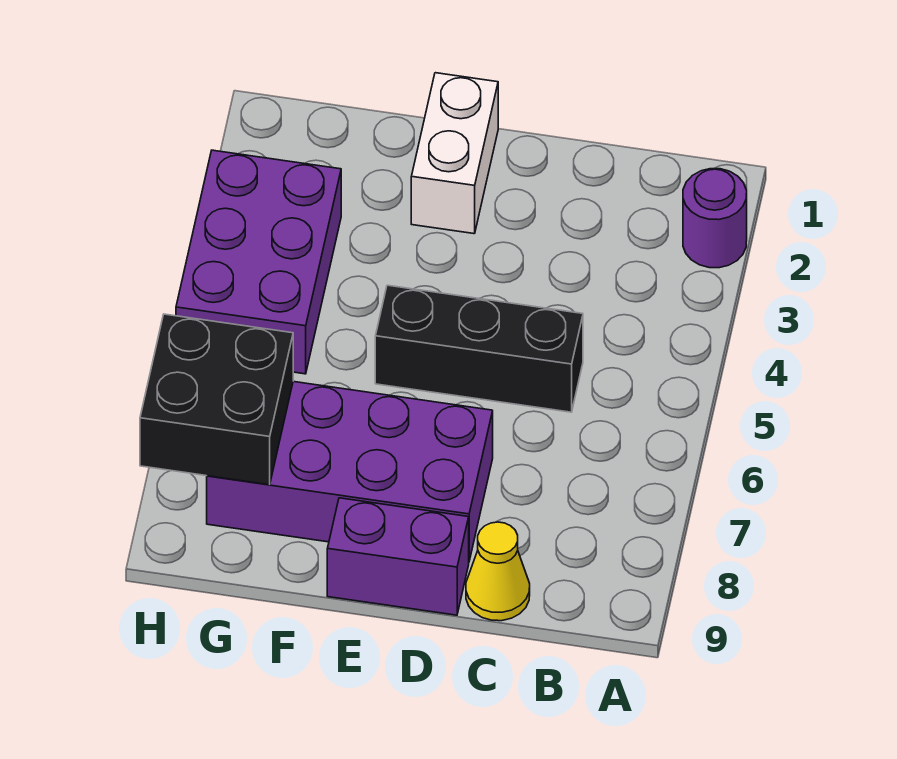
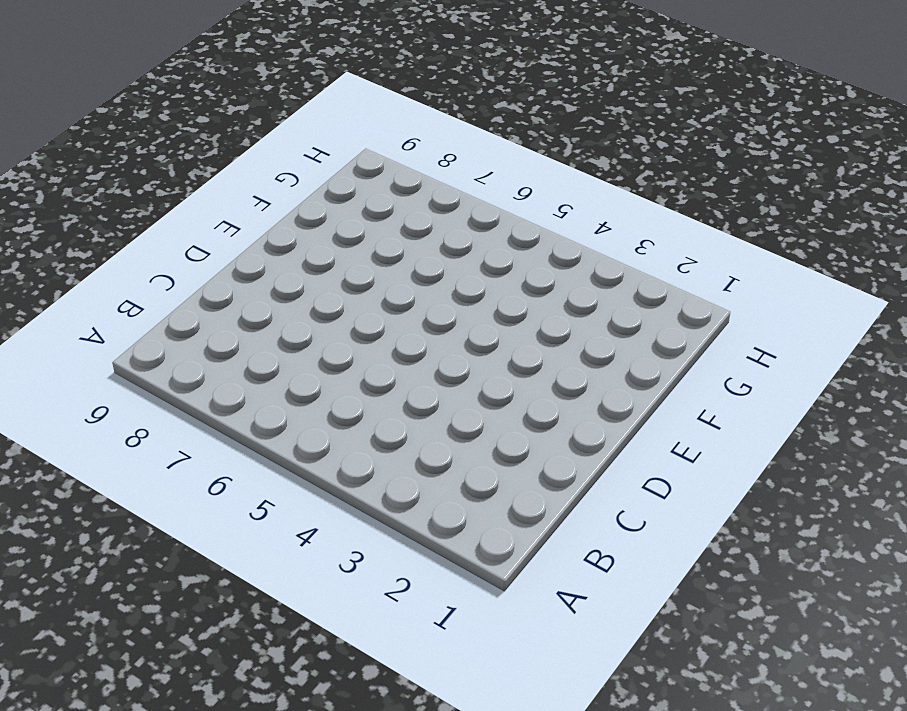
none -> purple 1x1 round brick [683,169,747,268]
none -> black 1x3 brick [375,285,583,412]

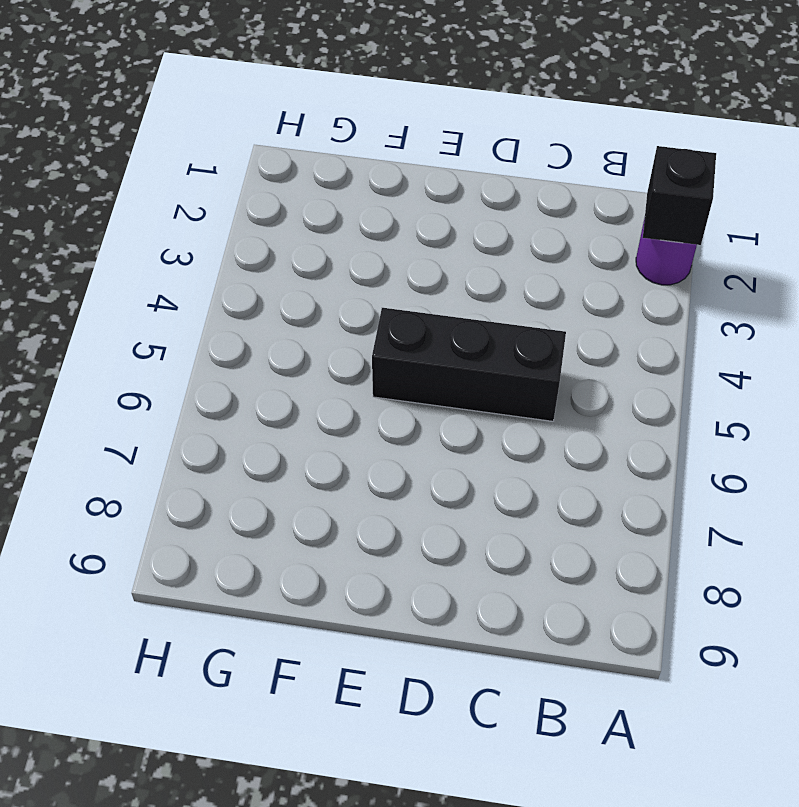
black 1x1 brick [643,146,716,245] -> none
none -> yellow 1x1 cone [466,522,530,621]
none -> purple 2x4 brick [207,382,493,561]

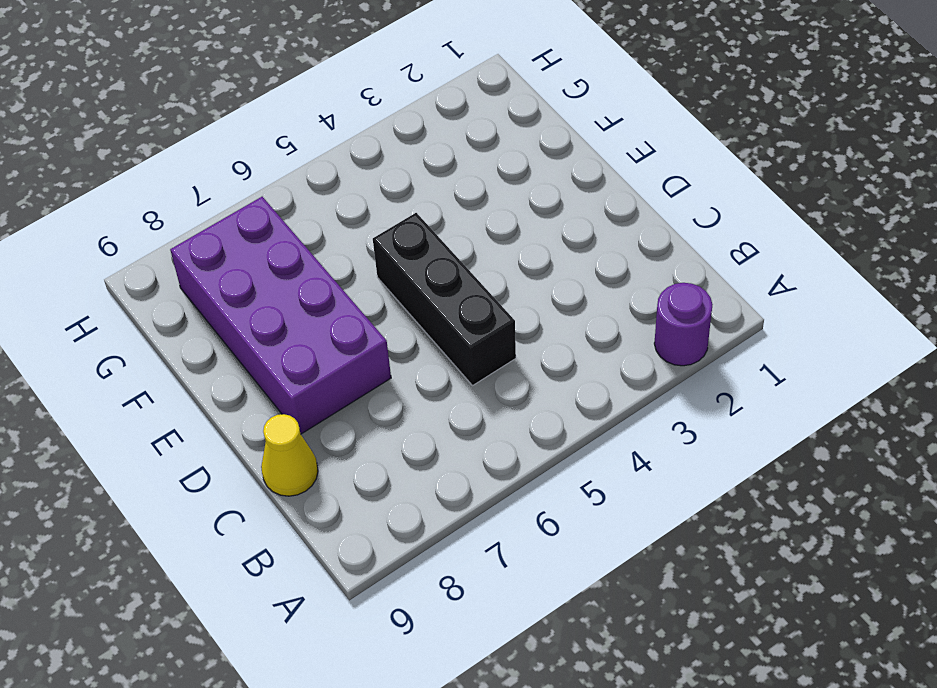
none -> purple 1x2 brick [327,498,469,615]
none -> white 1x2 brick [411,73,498,234]

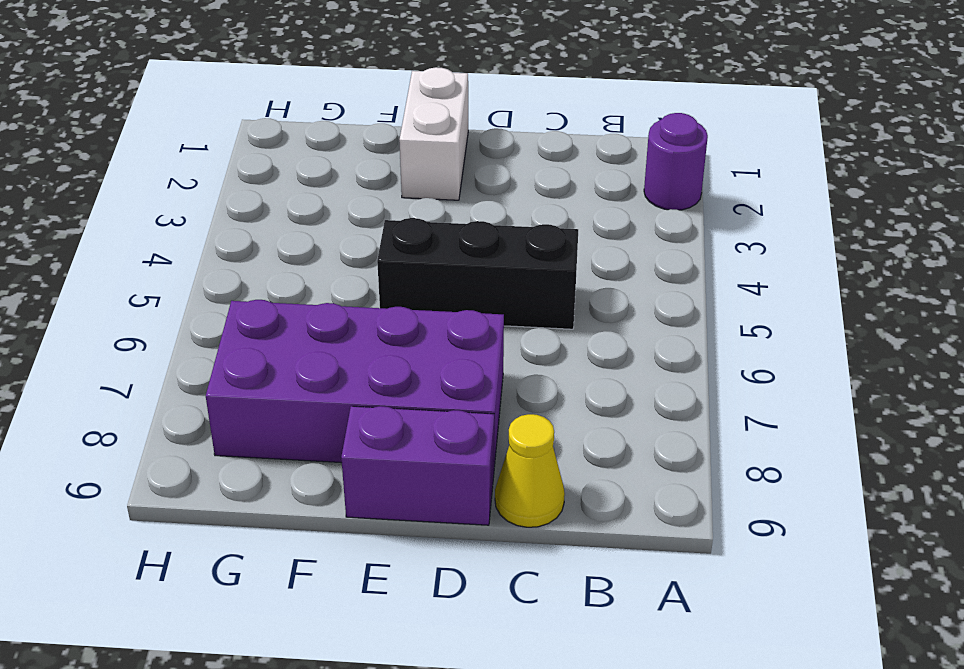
none -> purple 2x3 brick [176,150,341,374]
none -> black 2x2 brick [140,314,293,485]

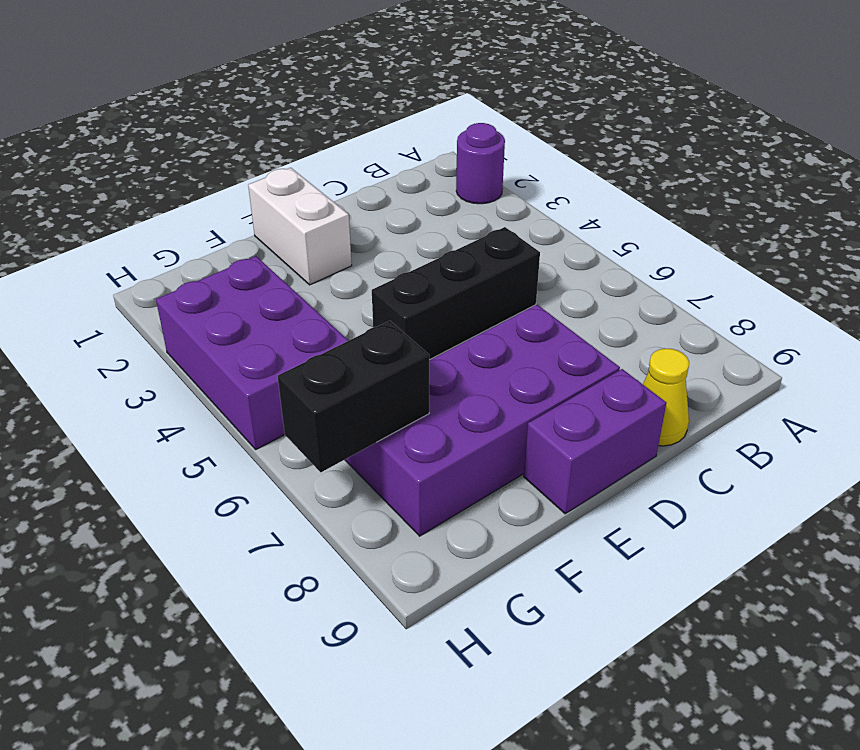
black 1x2 brick [278,321,429,472] -> black 2x2 brick [140,314,293,485]

